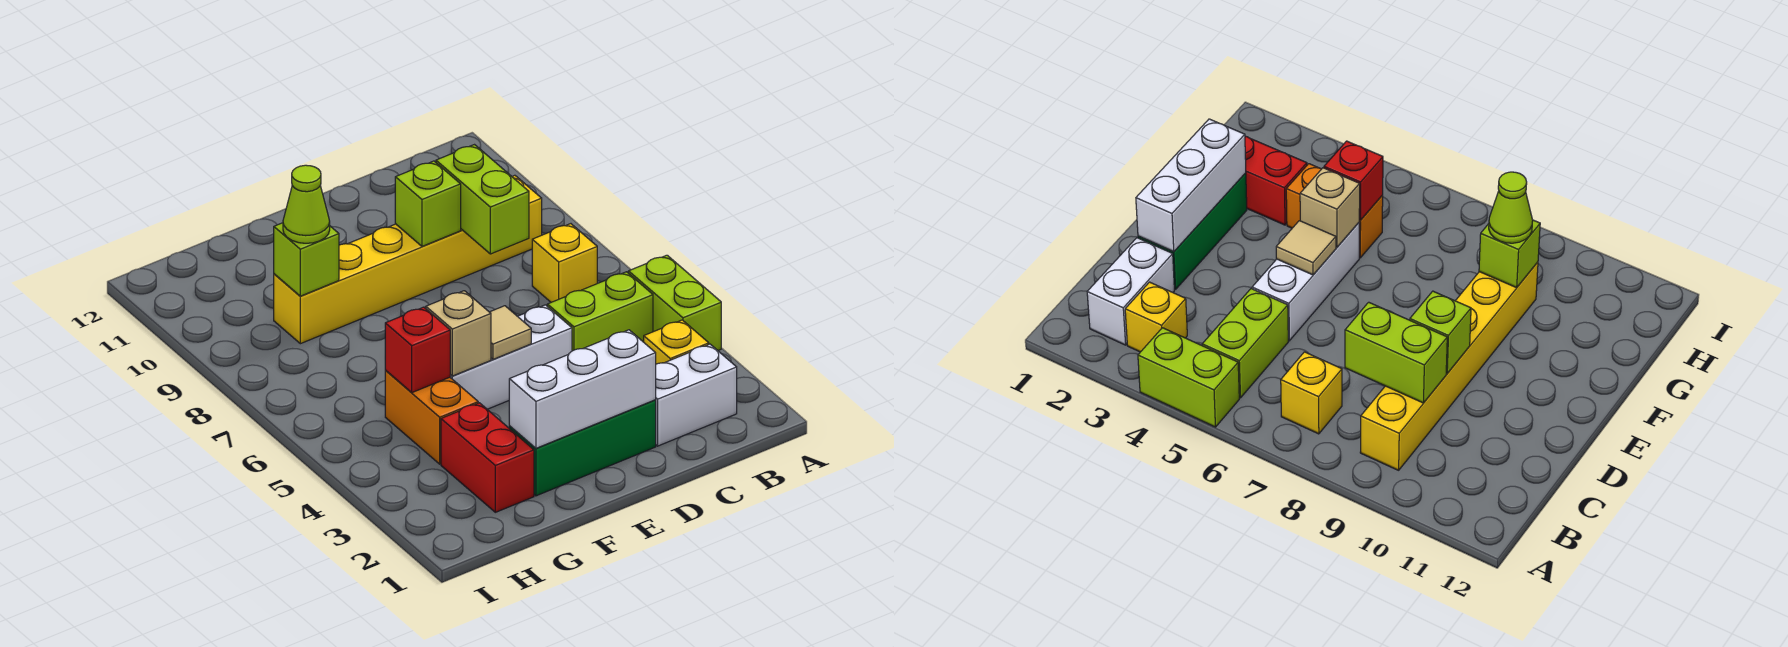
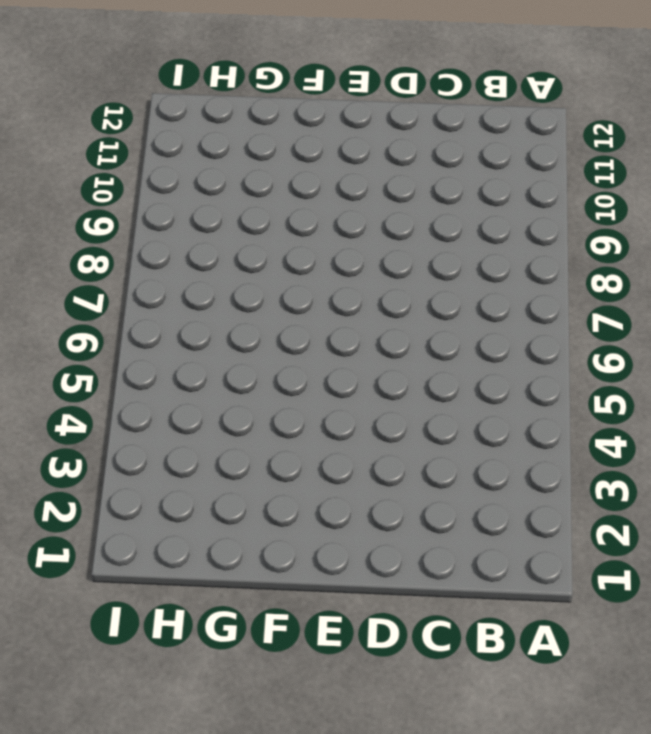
none -> lime 1x2 brick [628,255,721,350]
none -> white 1x2 brick [656,344,737,446]
none -> yellow 1x1 brick [644,320,709,364]

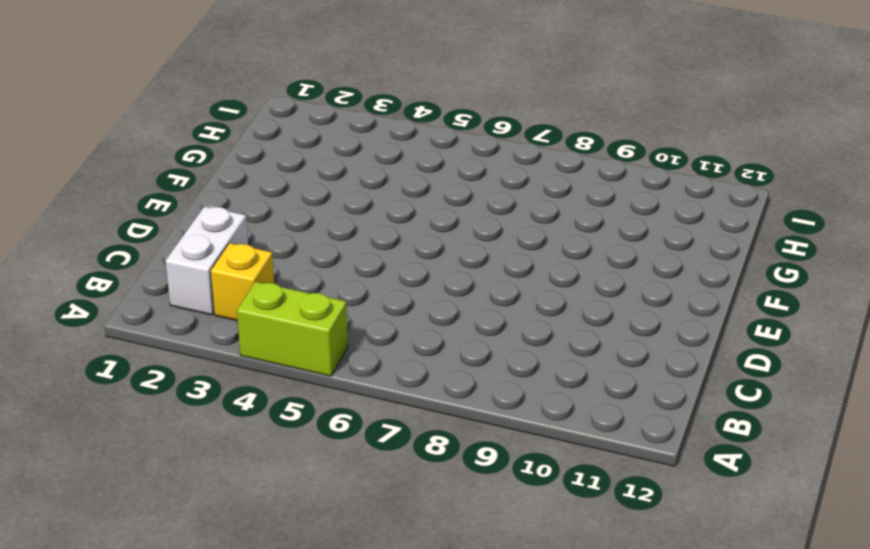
none -> lime 1x2 brick [547,272,653,351]
none -> yellow 1x1 brick [532,224,597,302]
none -> yellow 1x6 brick [274,175,542,344]

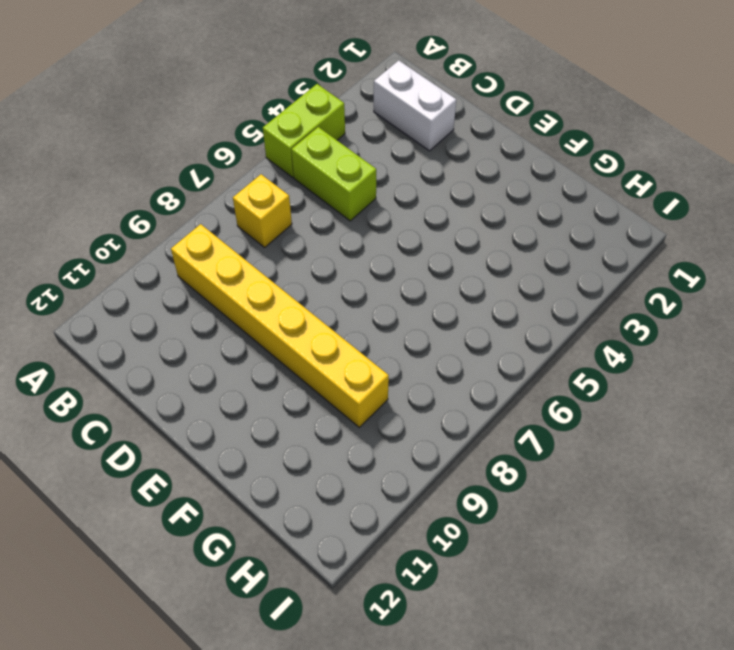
none -> yellow 1x1 brick [644,320,709,364]
none -> green 1x3 brick [509,400,656,496]
none -> white 1x3 brick [450,305,572,409]

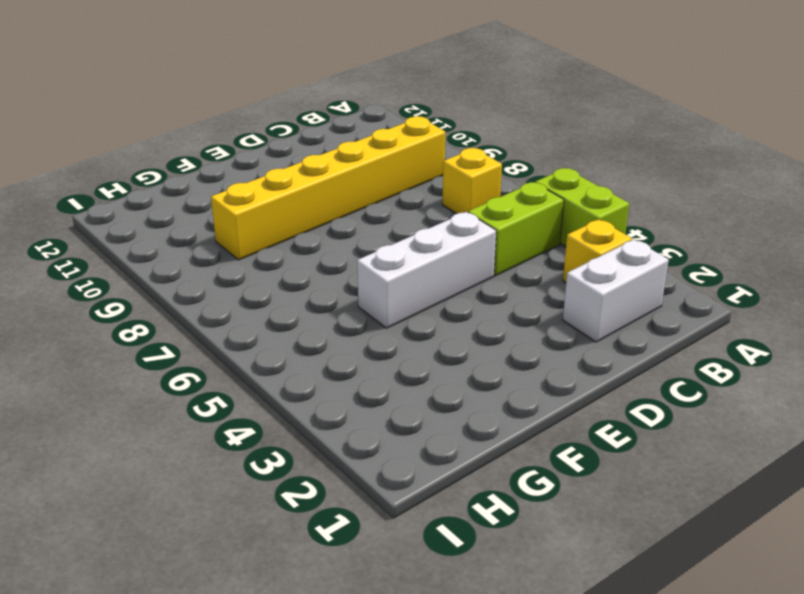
none -> green 1x3 brick [509,400,656,496]
none -> red 1x2 brick [441,403,534,512]
none -> orange 1x2 brick [385,371,478,464]

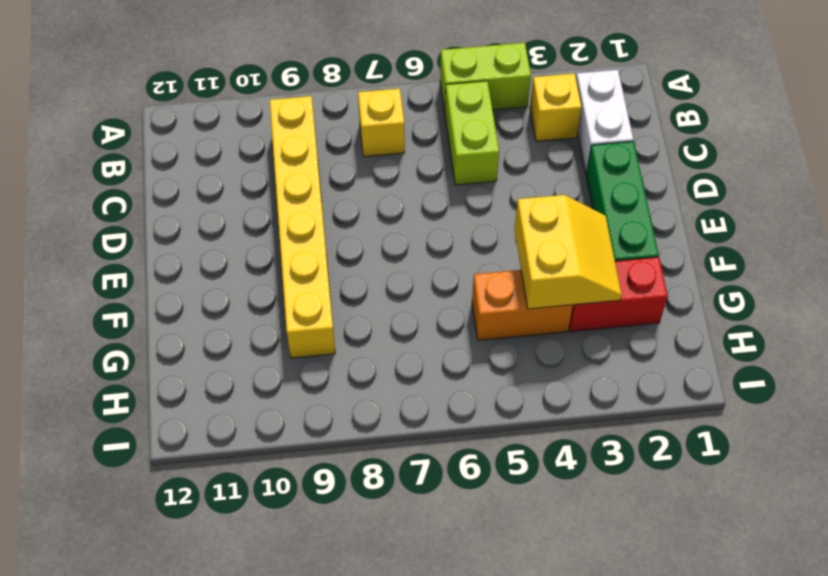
yellow 2x2 slope [514,195,622,309] -> none
none -> white 1x3 brick [450,305,572,409]
none -> lime 1x2 brick [436,145,529,254]
none -> white 1x3 brick [509,330,656,448]

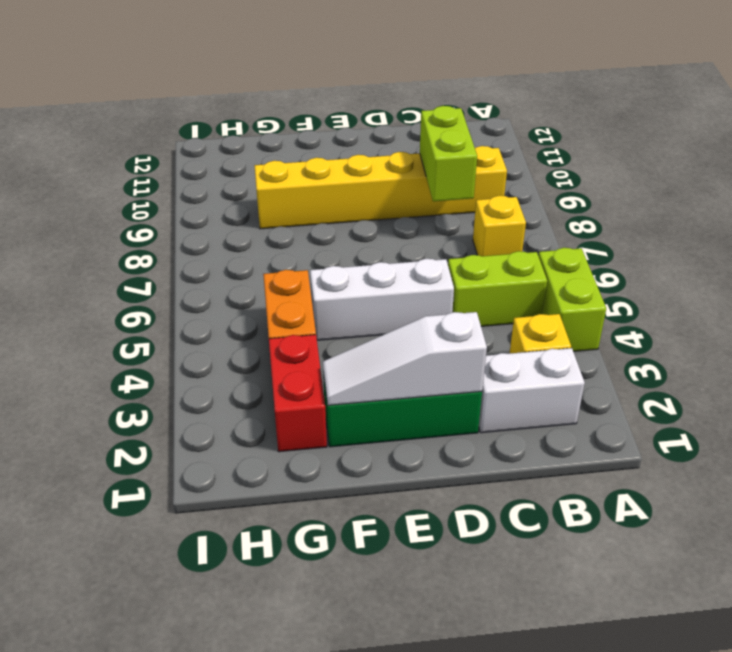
white 1x3 slope [323,312,487,405] -> white 1x3 brick [509,330,656,448]
none -> lime 1x1 brick [395,161,461,246]
none -> tan 1x1 tile [490,306,531,359]
none -> tan 1x1 brick [426,291,491,376]

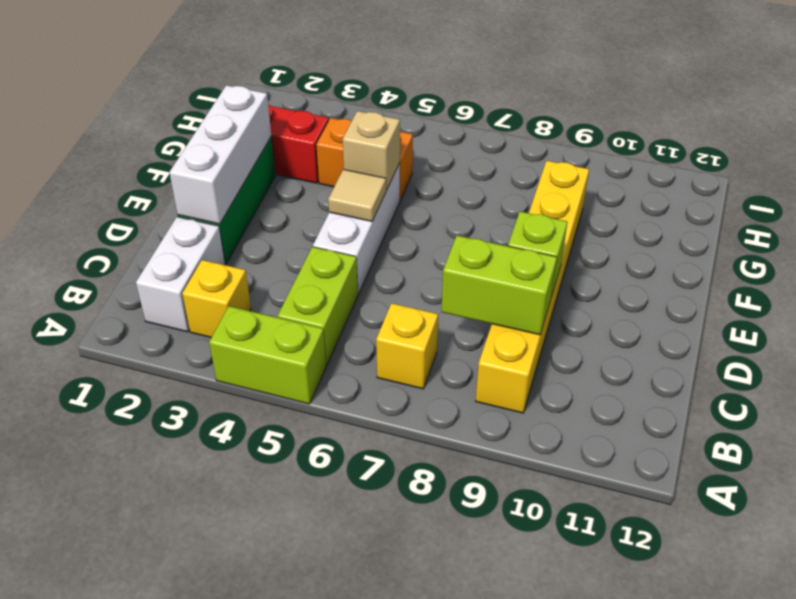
none -> red 1x1 brick [385,307,450,393]
none -> lime 1x1 brick [274,223,339,296]
none -> lime 1x1 cone [283,165,330,243]

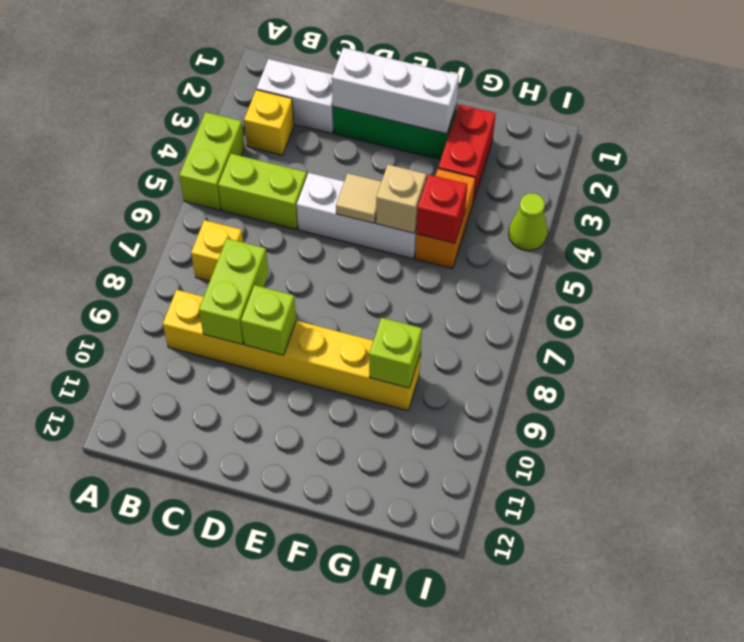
lime 1x1 cone [509,193,548,251] -> lime 1x1 cone moved to [283,165,330,243]

